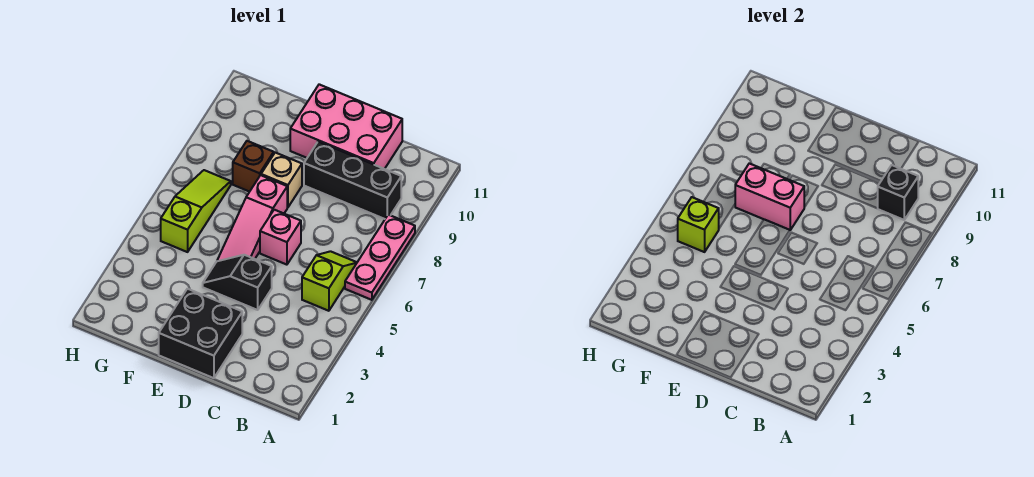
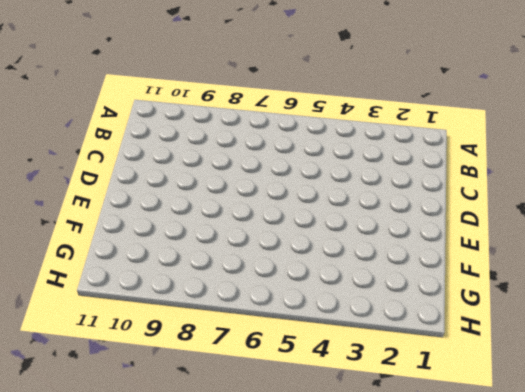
none -> pink 1x3 plate [345,215,415,300]
none -> lime 1x2 slope [302,251,357,311]
none -> black 1x3 brick [304,142,401,219]

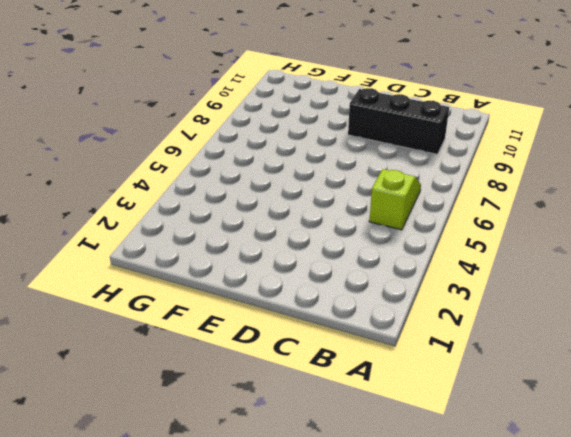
none -> pink 1x3 plate [345,215,415,300]
none -> pink 2x3 brick [290,84,402,169]
none -> black 2x2 brick [159,289,242,378]

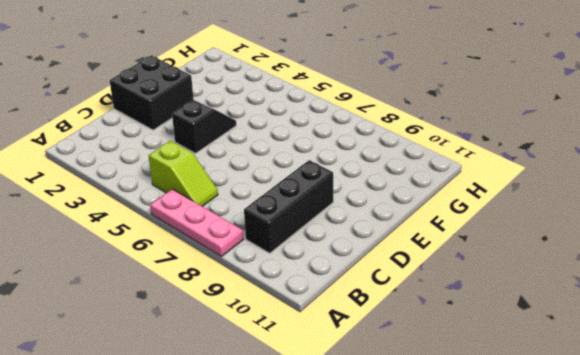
none -> pink 2x3 brick [290,84,402,169]
none -> pink 1x1 brick [260,210,301,265]
none -> pink 1x3 slope [217,175,287,261]

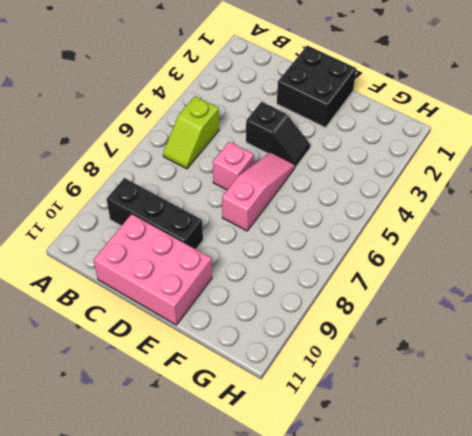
none -> pink 1x3 plate [345,215,415,300]
none -> tan 1x1 brick [261,153,302,207]
none -> brown 1x1 brick [233,141,274,192]

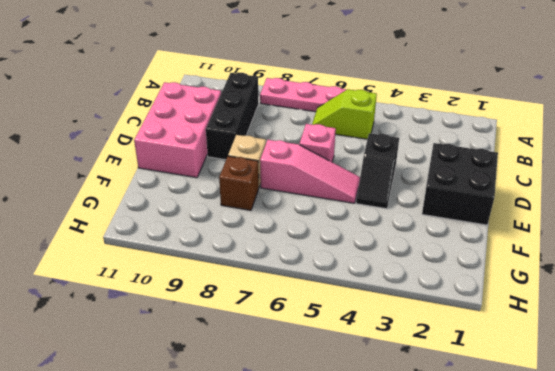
none -> lime 1x3 slope [161,170,231,252]
none -> black 1x1 brick [877,165,918,220]
none -> pink 1x2 brick [735,163,804,230]

